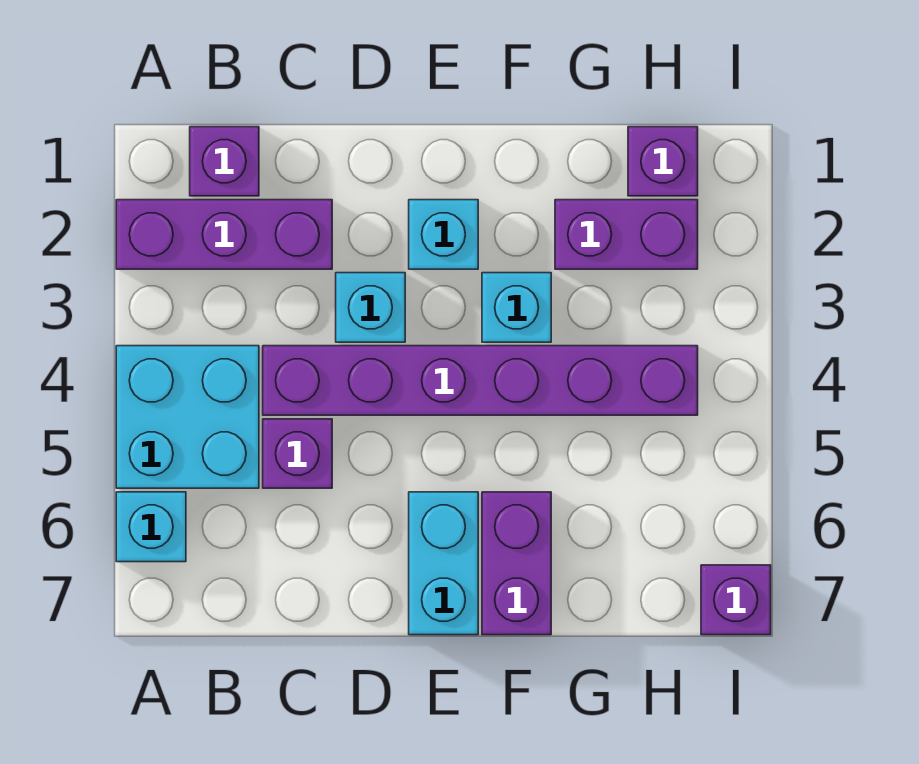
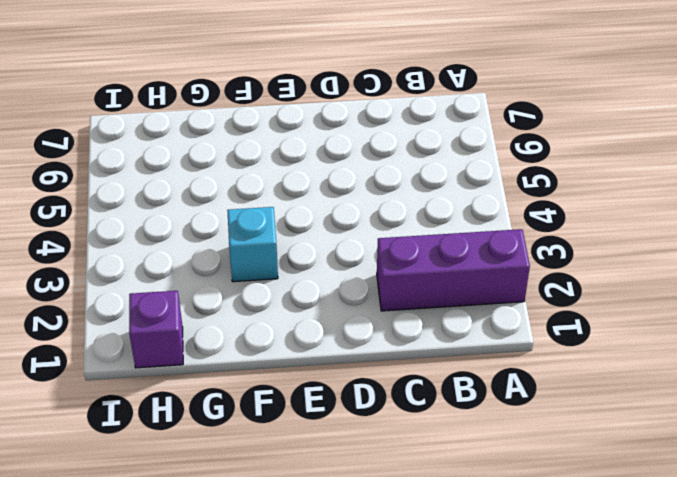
none -> cyan 2x2 brick [116,346,259,488]
none -> cyan 1x1 brick [116,492,186,562]
none -> purple 1x1 brick [190,127,259,196]

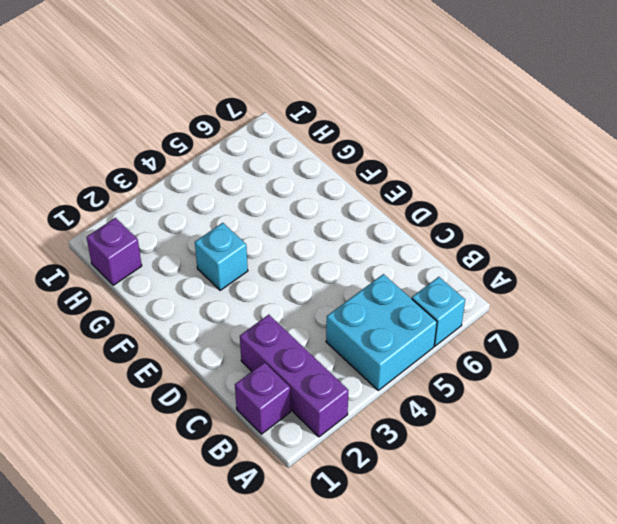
none -> purple 1x6 brick [263,346,698,415]
none -> purple 1x1 brick [263,419,332,488]
none -> cyan 1x1 brick [336,273,405,342]

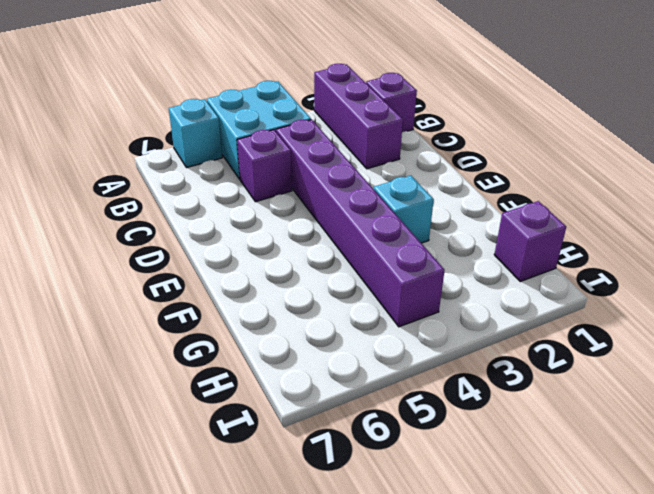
none -> cyan 1x1 brick [336,273,405,342]
none -> cyan 1x1 brick [409,200,478,269]
none -> cyan 1x2 brick [409,492,478,635]

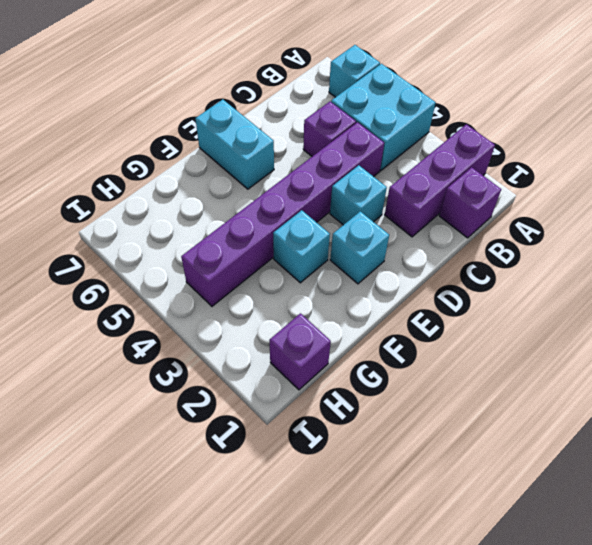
none -> purple 1x2 brick [482,492,551,635]
none -> purple 1x2 brick [555,200,698,269]
none -> purple 1x1 brick [701,565,771,635]

